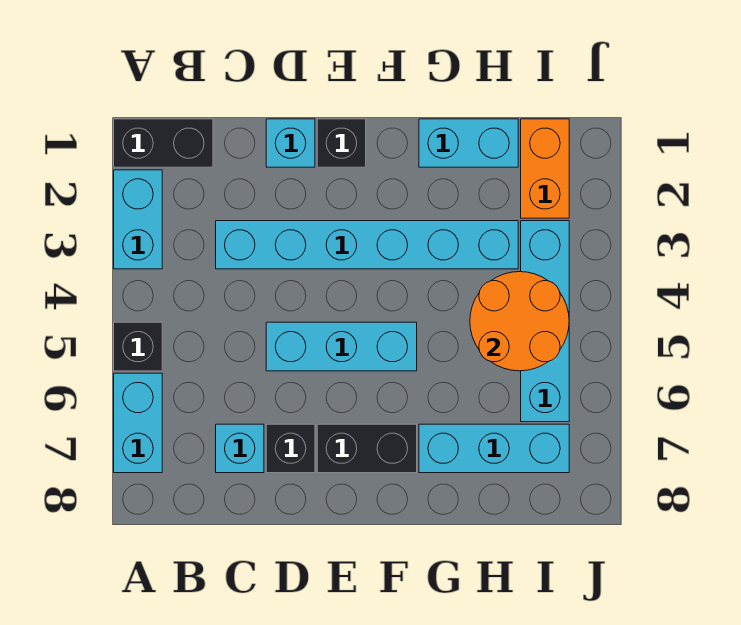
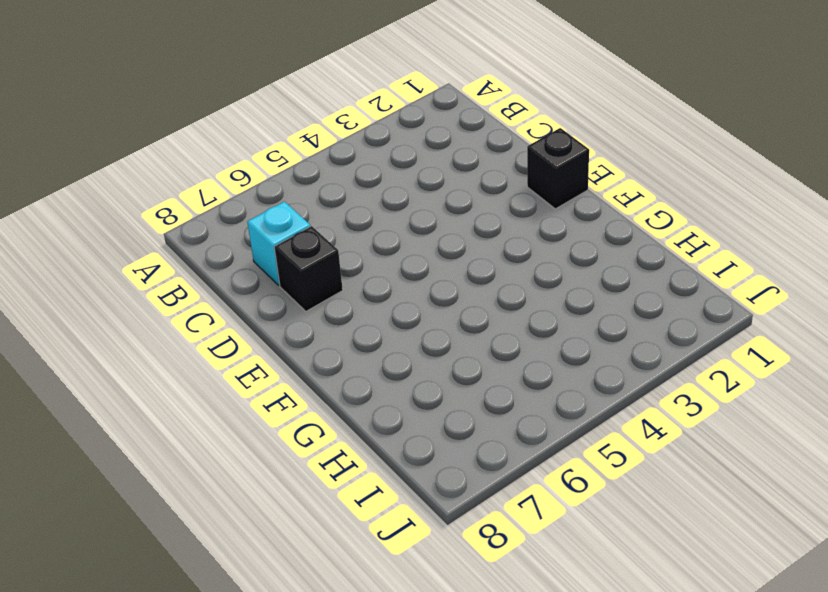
none -> black 1x2 brick [114,119,213,167]
none -> cyan 1x2 brick [114,170,162,269]
none -> black 1x1 brick [114,322,162,371]

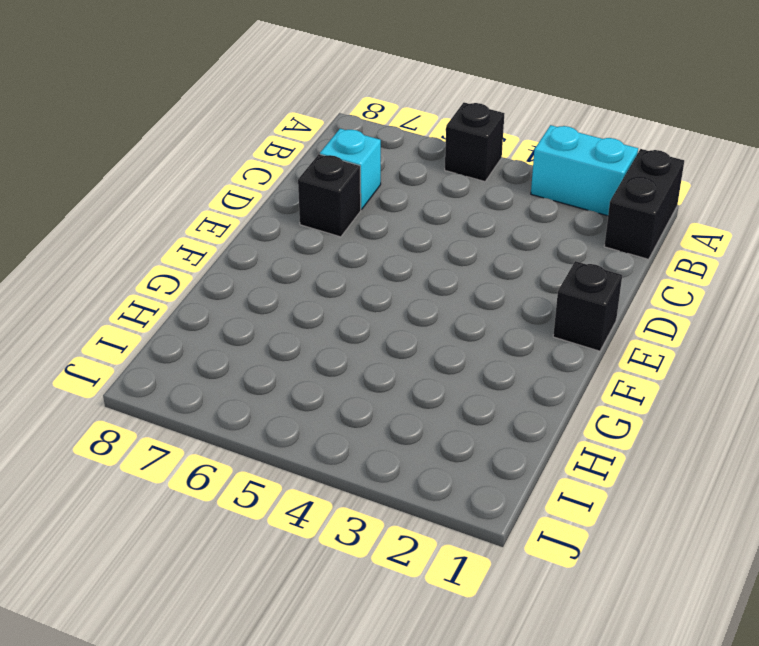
none -> cyan 1x2 brick [114,373,162,473]
none -> cyan 1x6 brick [216,221,518,269]
none -> cyan 1x1 brick [266,119,315,167]

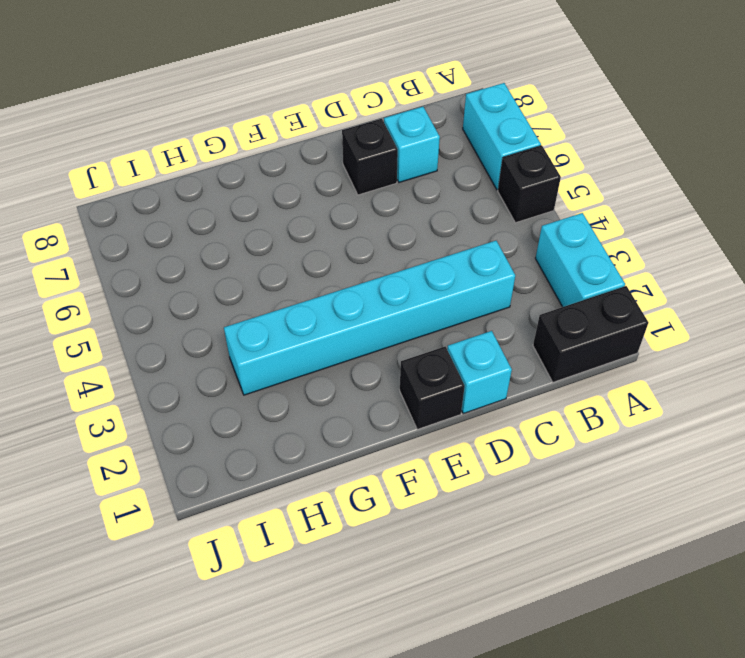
none -> cyan 1x3 brick [266,322,417,371]
none -> black 1x2 brick [317,424,417,473]
none -> cyan 1x2 brick [419,119,518,167]

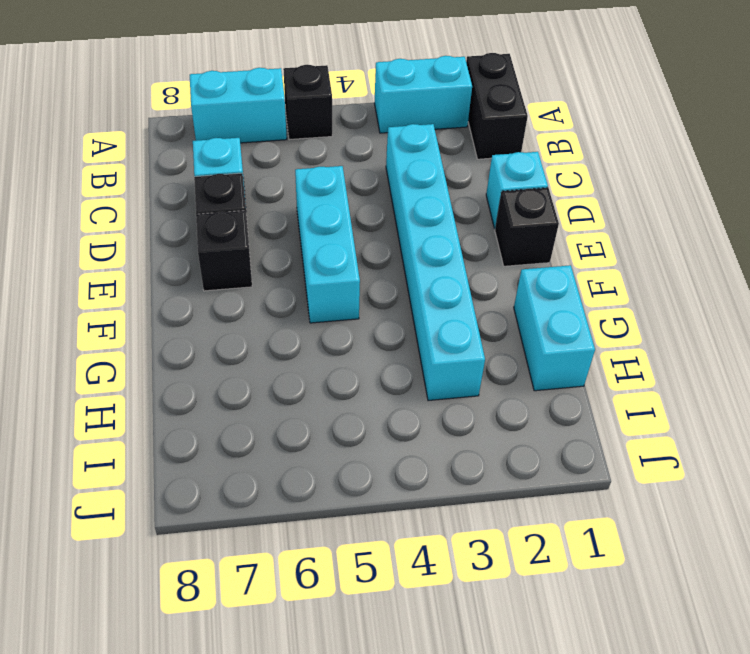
black 1x1 brick [196,211,252,291] -> black 1x2 brick [317,424,417,473]
none -> cyan 1x3 brick [419,424,569,473]
none -> orange 1x2 brick [521,119,569,218]
none -> cyan 1x4 brick [521,221,569,422]

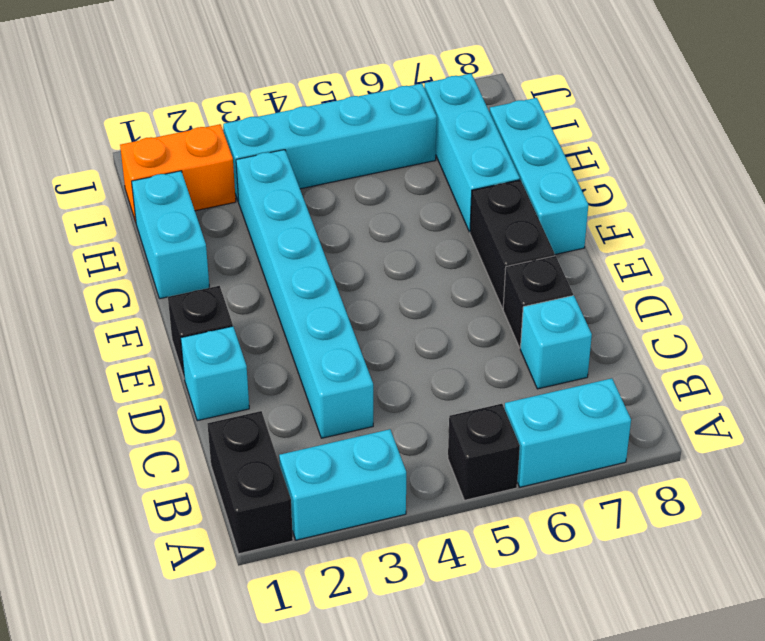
cyan 1x3 brick [490,98,588,254] -> cyan 1x3 brick moved to [266,322,417,371]
none -> orange 2x2 round brick [470,272,569,371]

